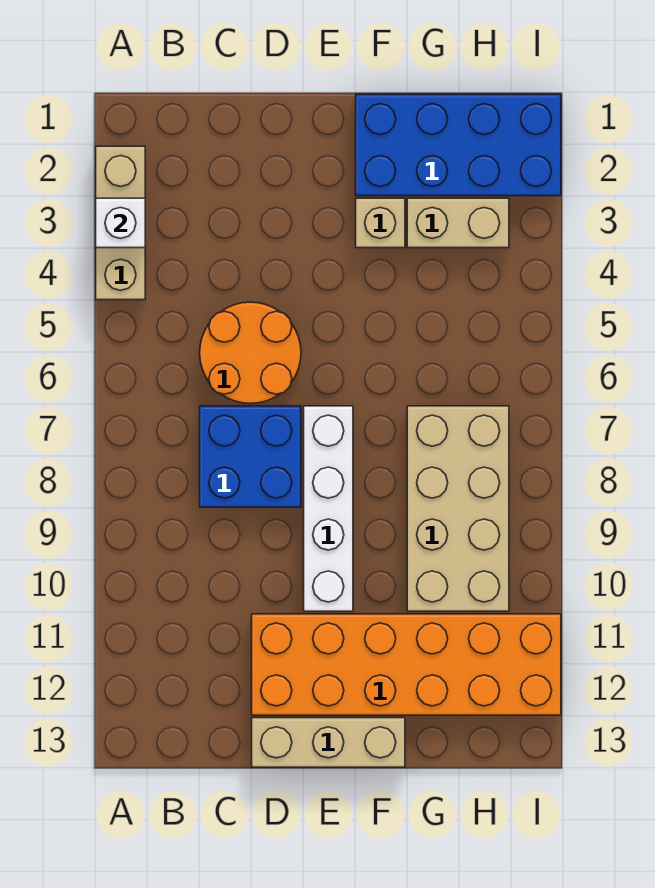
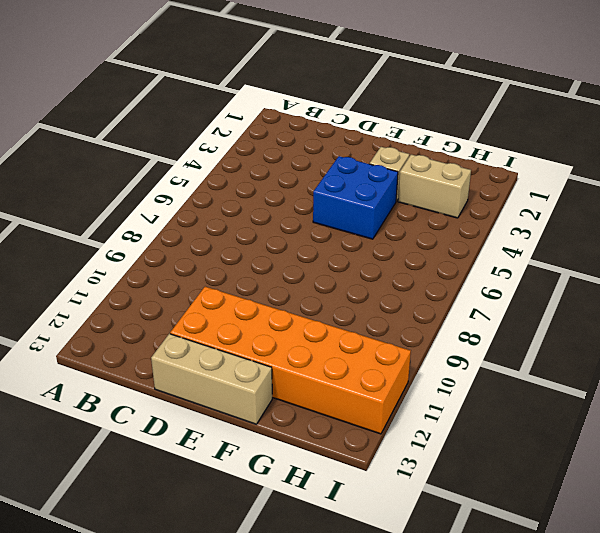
blue 2x2 brick [313,156,398,239] -> blue 2x2 brick moved to [200,406,301,507]
none -> tan 1x3 brick [96,146,145,300]
none -> orange 2x2 round brick [200,302,301,404]

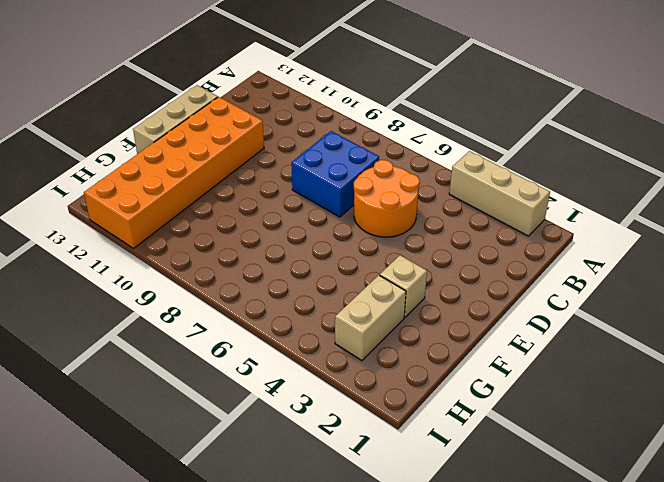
none -> white 1x4 brick [304,406,353,611]
none -> blue 2x4 brick [356,94,561,196]

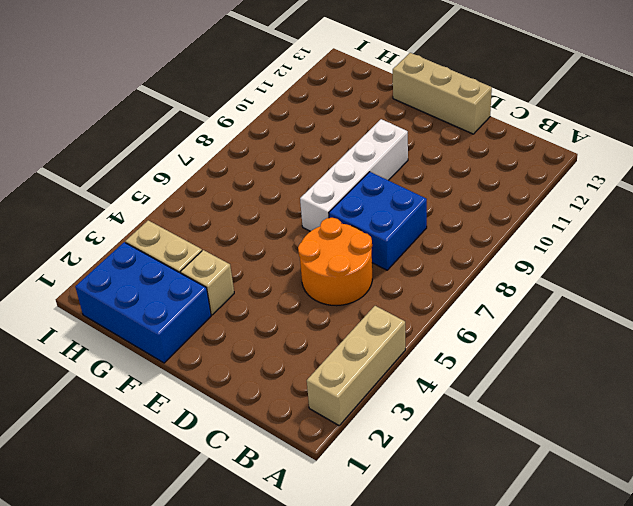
blue 2x3 brick [75,242,211,363] -> blue 2x4 brick [356,94,561,196]
none -> orange 2x6 brick [252,614,561,715]
none -> tan 2x4 brick [407,406,509,611]

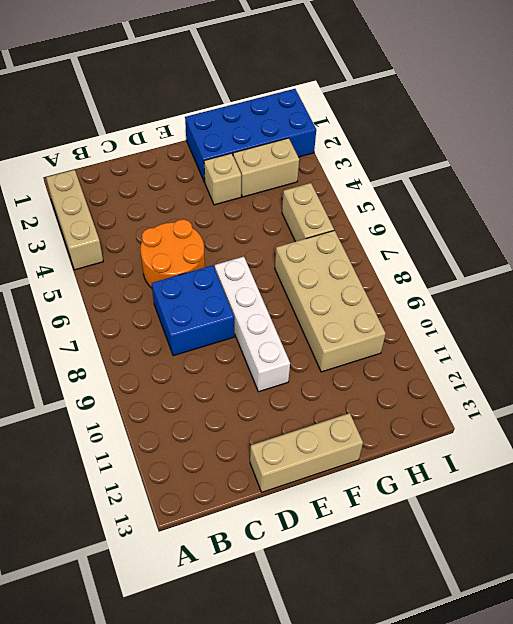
tan 1x2 brick [282,183,334,242] -> none
none -> orange 2x6 brick [252,614,561,715]
none -> white 1x1 brick [96,198,145,248]

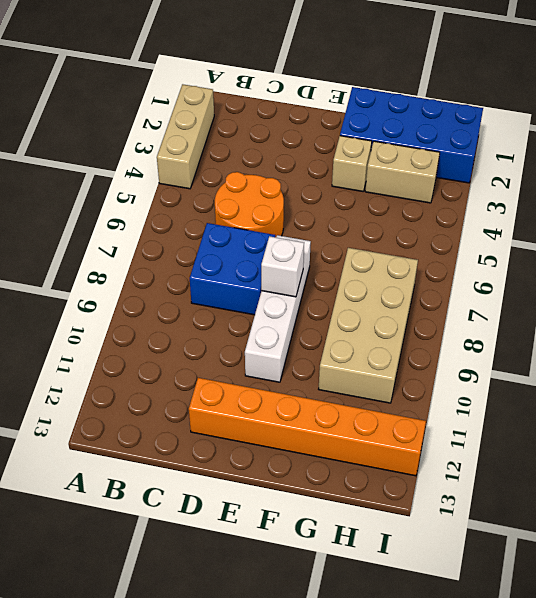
orange 1x6 brick [189,378,426,476] -> orange 2x6 brick [252,614,561,715]
white 1x1 brick [261,236,304,297] -> white 1x1 brick moved to [96,198,145,248]
none -> tan 1x3 brick [252,718,405,767]

